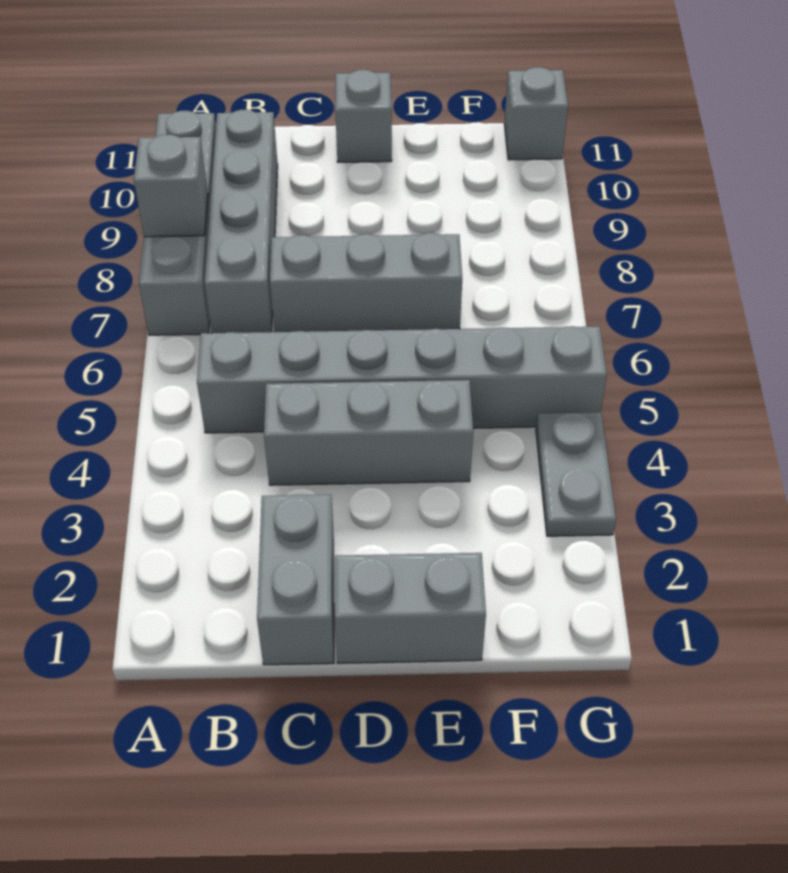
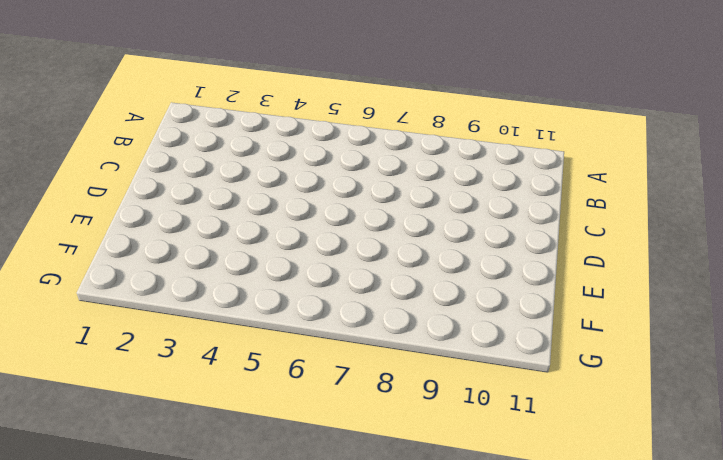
none -> grey 1x4 brick [139,111,216,335]
none -> grey 1x6 brick [197,326,607,433]

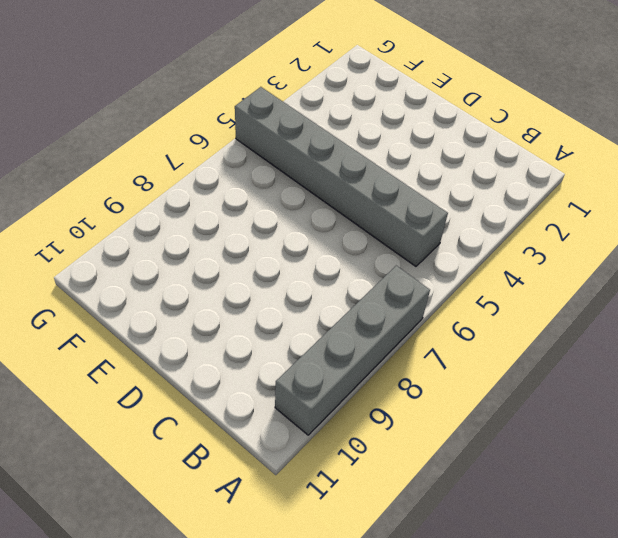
none -> grey 1x4 brick [204,110,278,333]
none -> grey 1x2 brick [257,494,334,665]

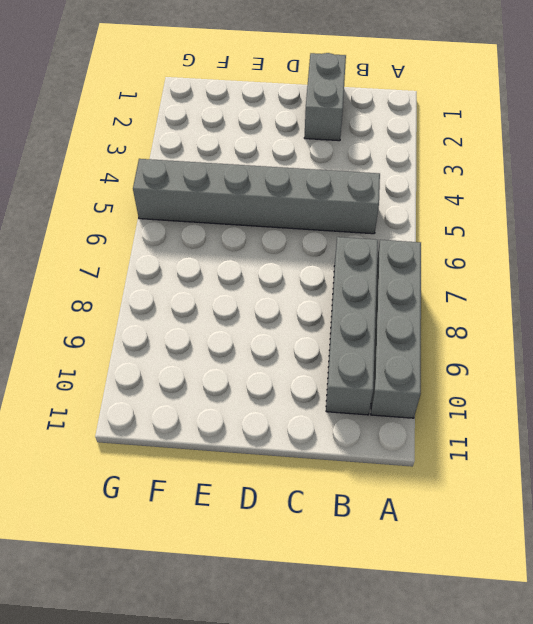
none -> grey 1x3 brick [264,380,473,485]
none -> grey 1x3 brick [270,233,462,332]

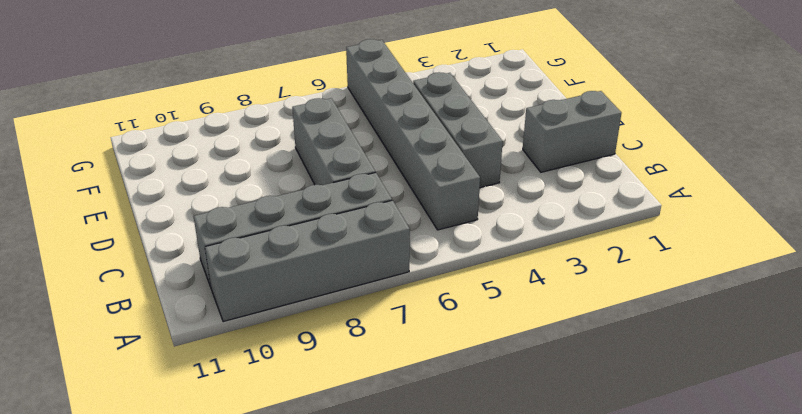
none -> grey 1x2 brick [335,553,486,663]
none -> grey 1x1 brick [335,70,392,162]

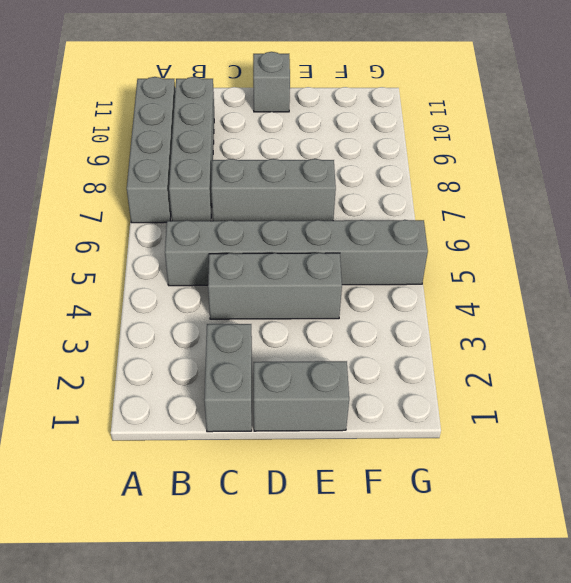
none -> grey 1x2 plate [536,412,616,536]
none -> grey 1x1 brick [504,67,568,160]

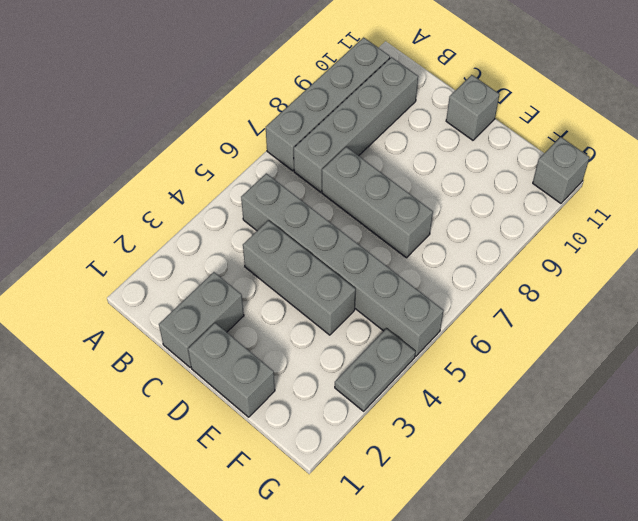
none -> grey 1x1 brick [134,134,208,237]

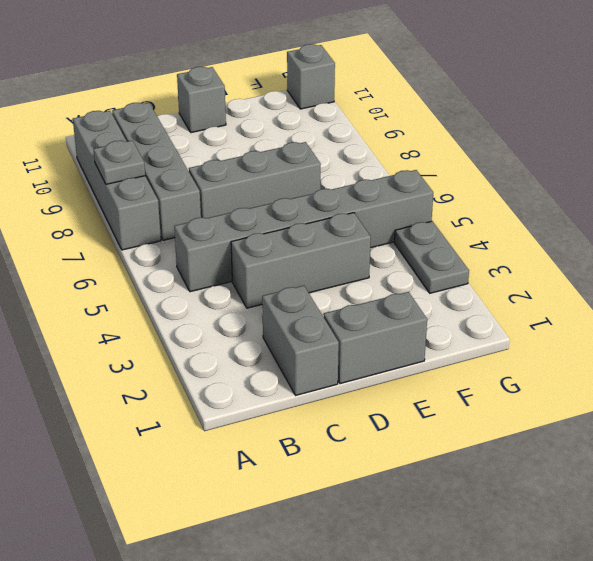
grey 1x1 plate [94,141,145,184] -> grey 1x1 brick [134,134,208,237]

